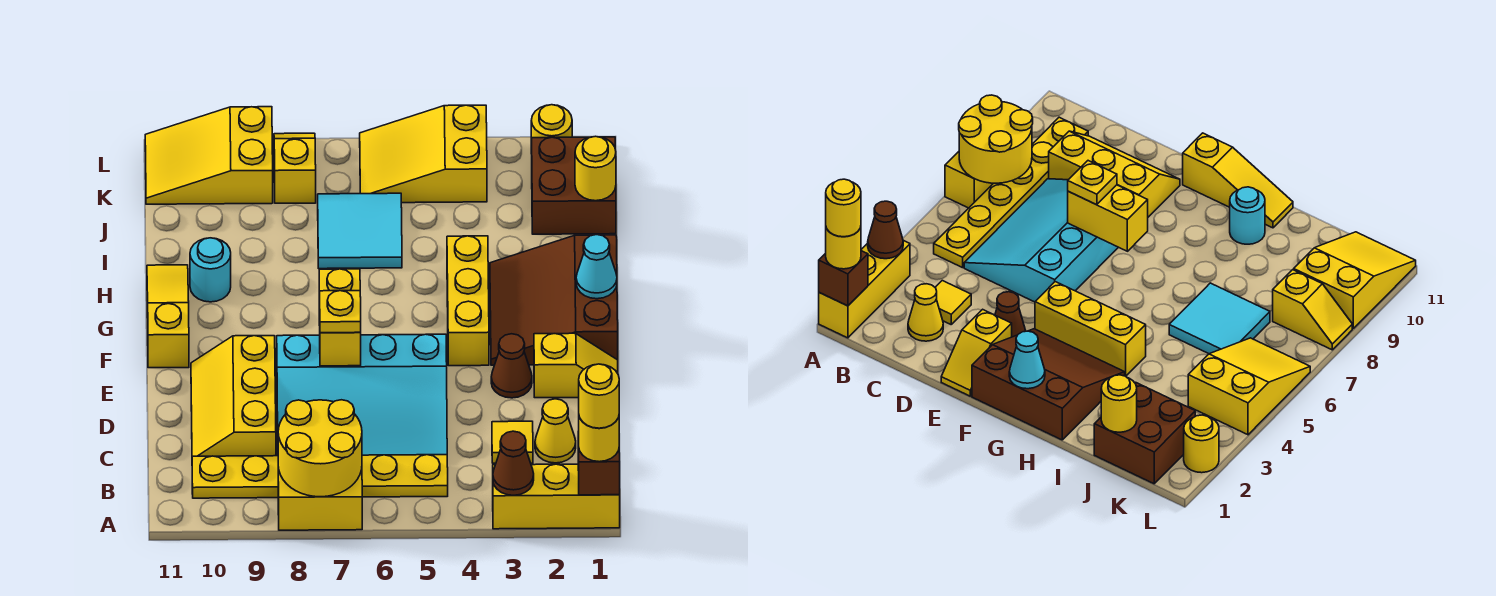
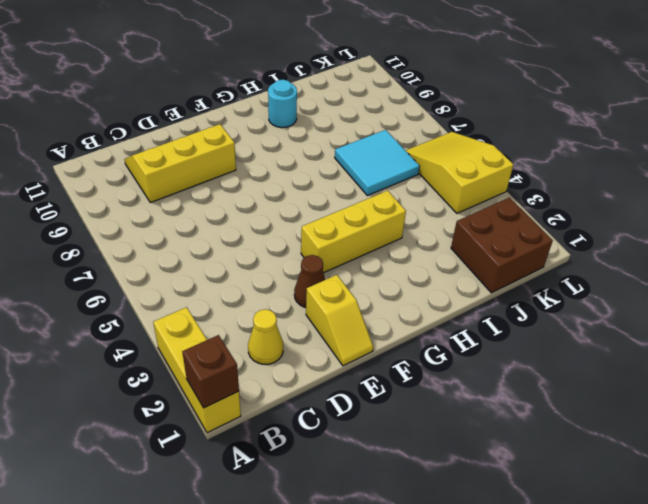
none -> yellow 1x2 brick [278,467,362,530]
none -> yellow 1x6 plate [192,455,448,498]
none -> yellow 1x1 tile [492,421,533,463]

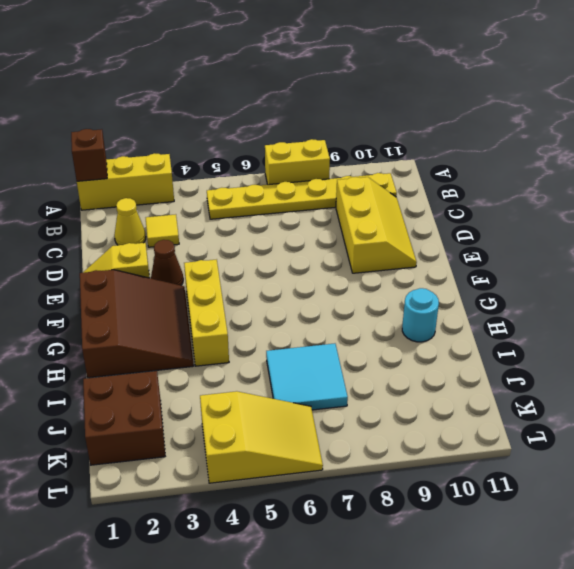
none -> cyan 3x4 slope [277,334,447,455]
none -> yellow 1x3 slope [147,265,189,368]
none -> yellow 1x2 slope [274,133,316,203]

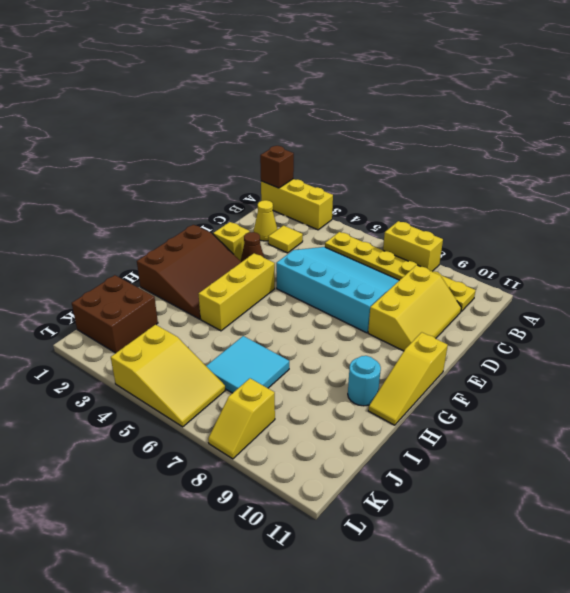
none -> yellow 2x3 slope [145,107,273,204]
none -> yellow 1x1 round brick [531,105,572,154]
none -> brown 1x1 cone [493,431,534,495]

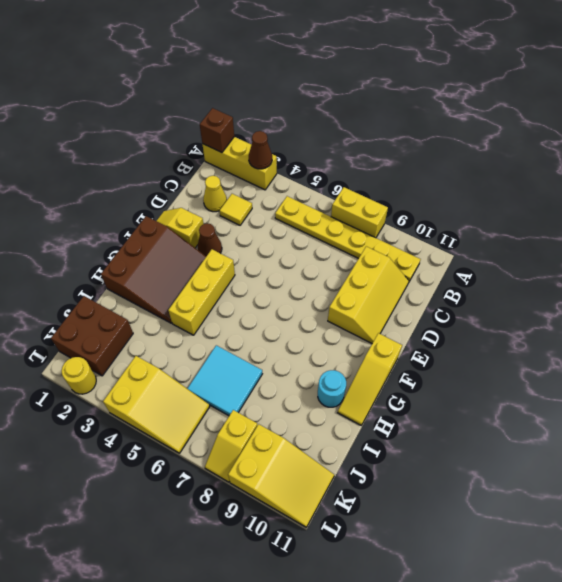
none -> cyan 3x4 slope [277,334,447,455]
none -> yellow 2x2 round brick [278,400,362,497]
none -> yellow 1x2 brick [319,269,361,366]

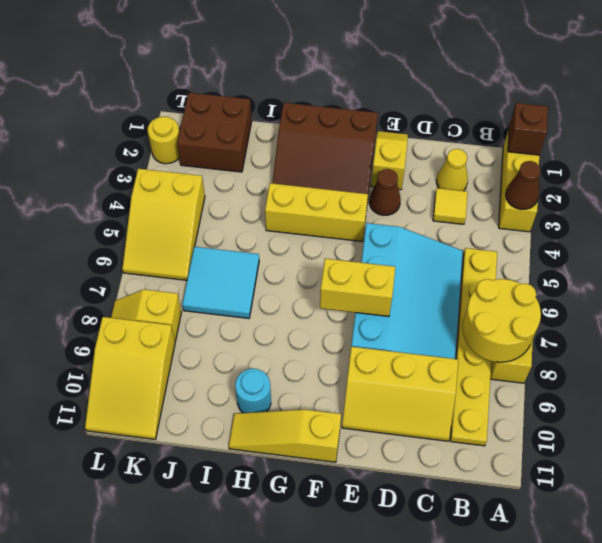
none -> cyan 1x1 cone [576,235,617,299]
none -> yellow 1x1 round brick [575,136,616,201]
none -> yellow 1x1 round brick [578,417,619,462]

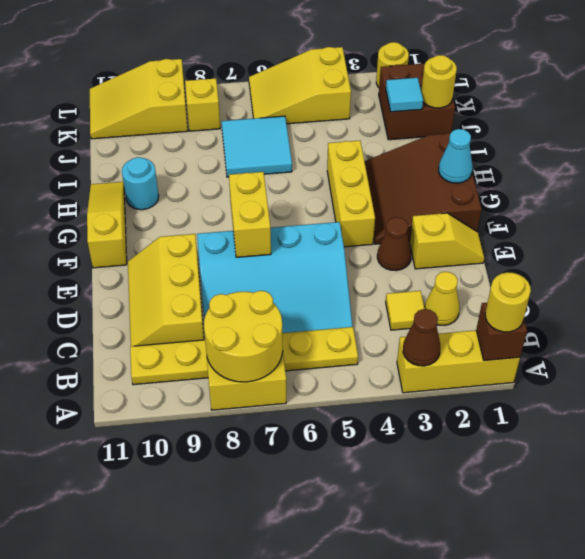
cyan 1x1 tile [386,78,423,112] -> none
none -> yellow 1x1 plate [320,291,361,333]
none -> yellow 1x1 round brick [579,364,619,428]

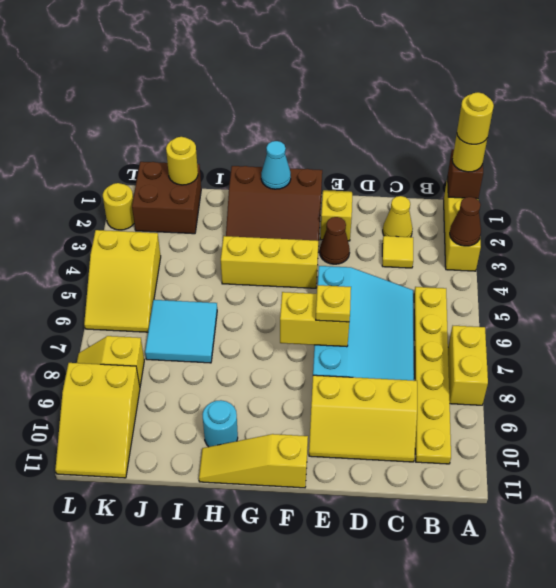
none -> yellow 2x2 round brick [278,400,362,497]

